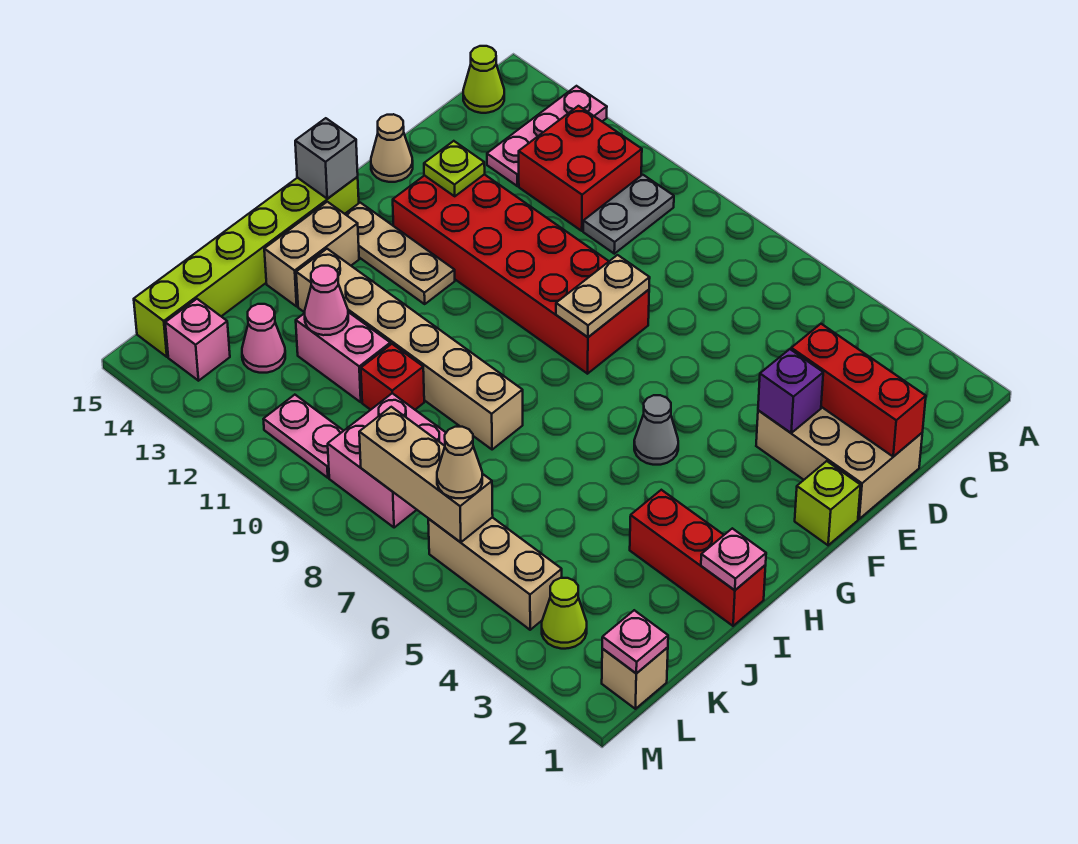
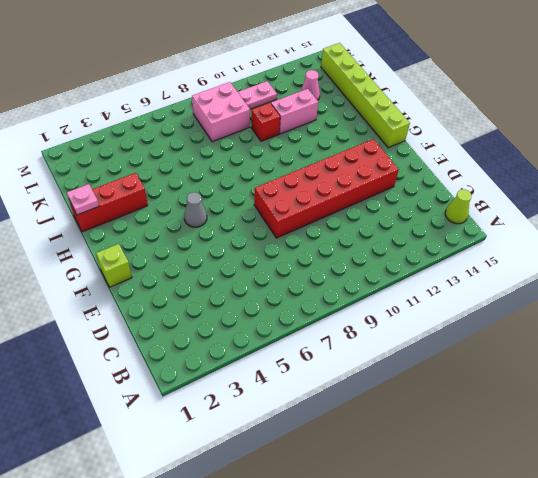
none -> pink 1x3 plate [487,86,607,186]
none -> grey 1x2 plate [583,175,674,254]
none -> red 2x2 brick [519,106,642,231]
none -> tan 2x3 brick [756,407,922,519]

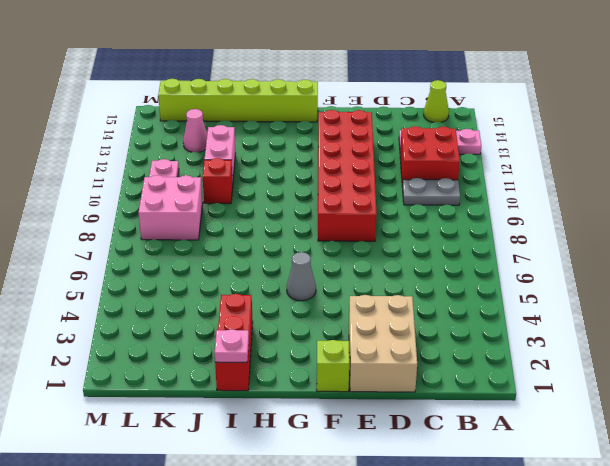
none -> tan 1x1 cone [371,114,413,182]
none -> tan 1x3 plate [345,203,455,304]
none -> tan 1x2 brick [264,202,359,306]
none -> tan 1x6 brick [296,249,523,450]

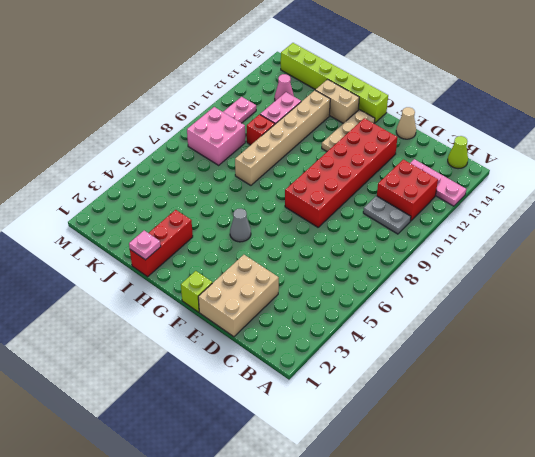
none -> tan 1x1 brick [602,647,668,709]
none -> lime 1x1 cone [542,578,587,649]
none -> tan 1x3 brick [428,517,562,630]
none -> pink 1x1 brick [165,299,230,381]

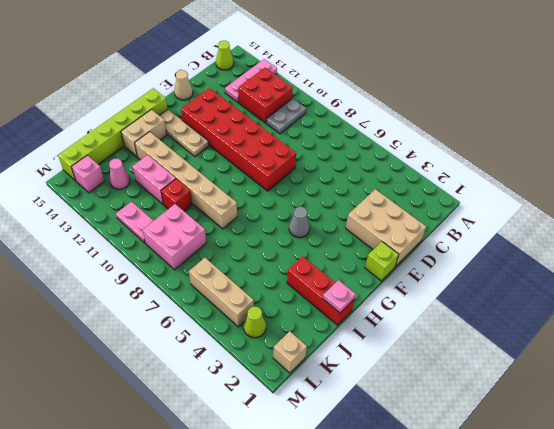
none -> red 1x3 brick [791,324,926,457]
none -> purple 1x1 brick [758,349,823,433]
none -> tan 1x2 plate [556,255,650,337]
none -> lime 1x1 plate [424,141,485,196]

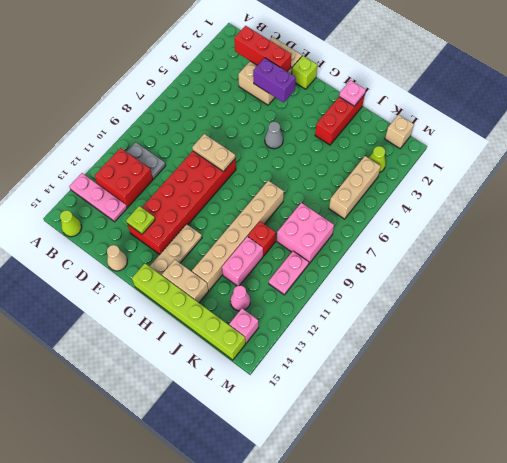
red 1x3 brick [234,26,291,71] -> red 1x3 brick turned to [791,324,926,457]
purple 1x2 brick [253,58,296,103] -> purple 1x1 brick [758,349,823,433]
none -> grey 1x1 brick [295,118,358,199]
none -> pink 1x1 cone [305,266,348,335]
none -> pink 1x1 plate [602,610,668,673]
none -> tan 1x3 brick [359,407,493,542]

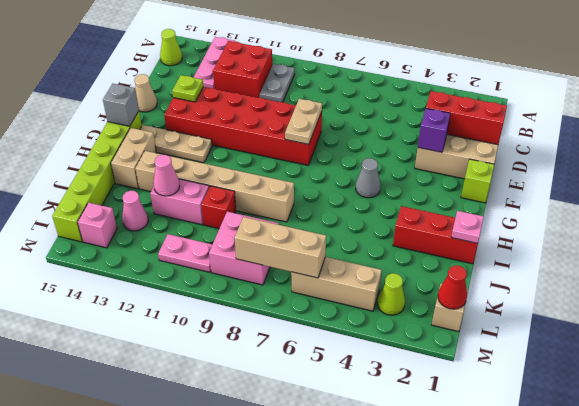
red 1x1 cone [438,266,467,309] -> pink 1x1 plate [602,610,668,673]
none -> tan 1x1 cone [437,427,482,498]

